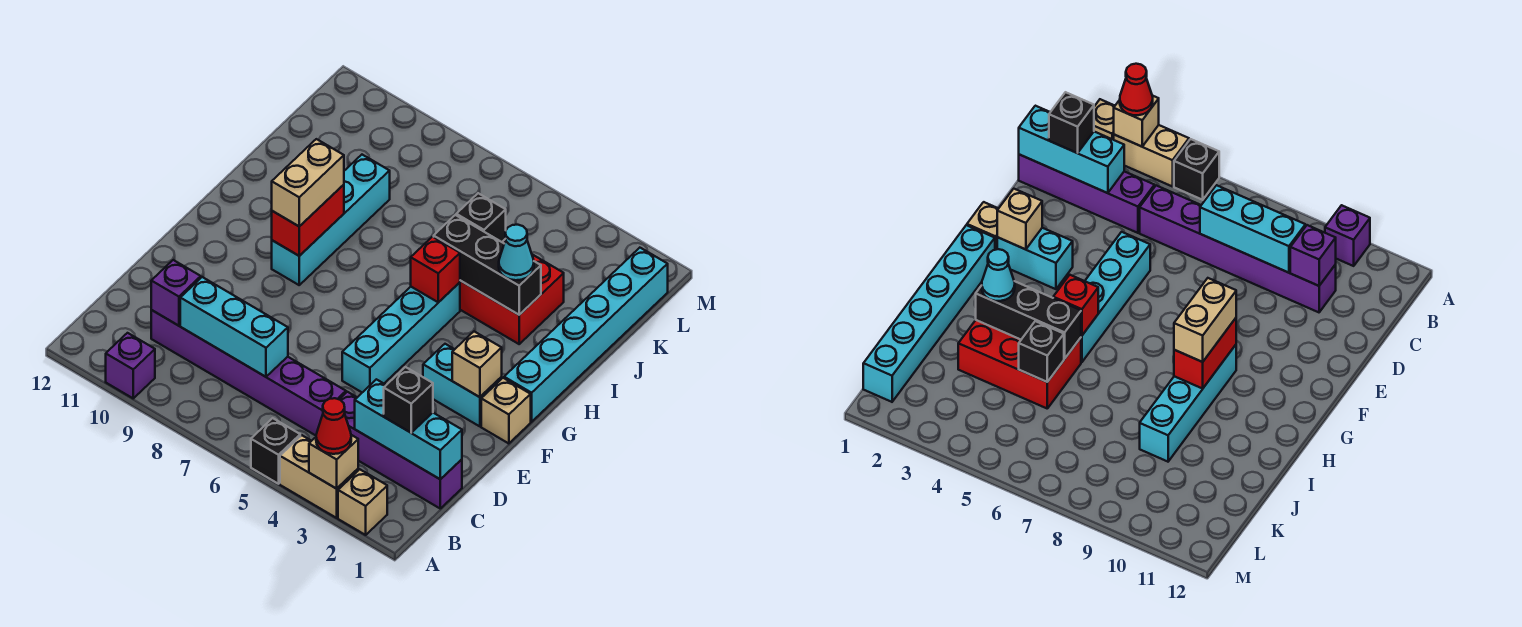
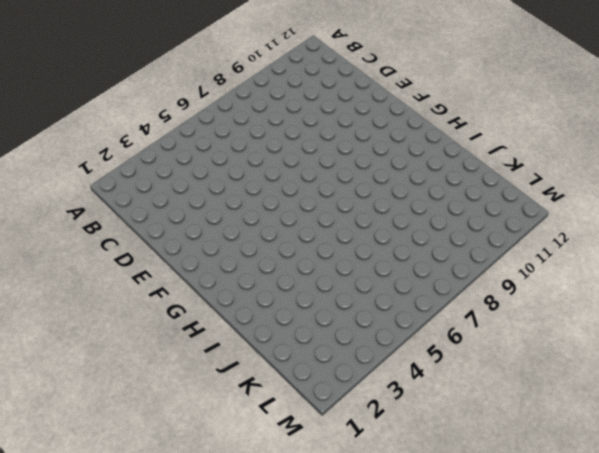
none -> tan 1x1 brick [338,469,387,535]
none -> tan 1x2 brick [280,435,358,518]
none -> black 1x1 brick [251,418,300,484]

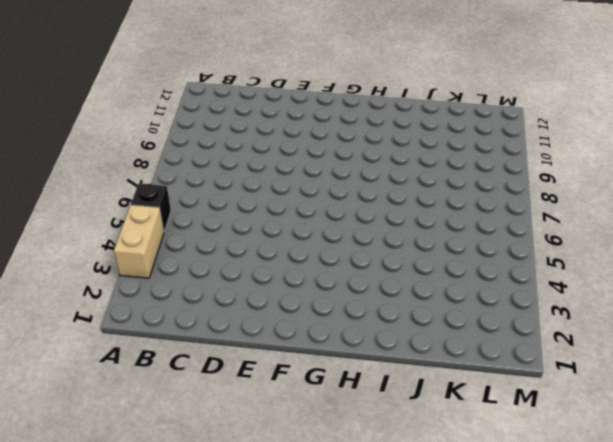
none -> tan 1x1 brick [338,469,387,535]
none -> purple 1x1 brick [106,333,155,398]
none -> purple 1x4 brick [339,392,462,508]

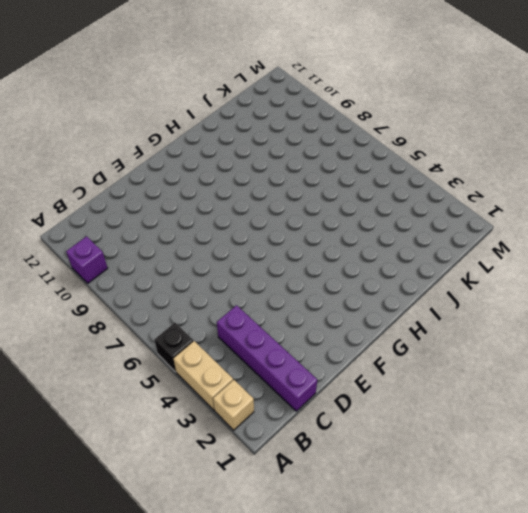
none -> purple 1x6 brick [151,310,346,435]
none -> cyan 1x4 brick [342,282,460,392]
none -> tan 1x1 brick [481,378,531,444]

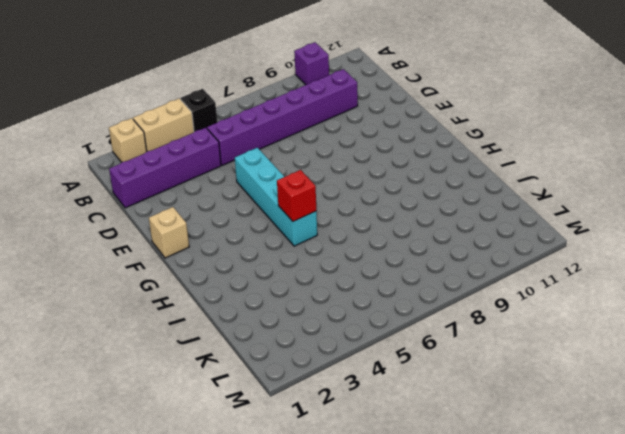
none -> cyan 1x2 brick [423,344,502,426]
none -> cyan 1x6 brick [504,248,668,422]
none -> cyan 1x4 brick [272,155,390,285]

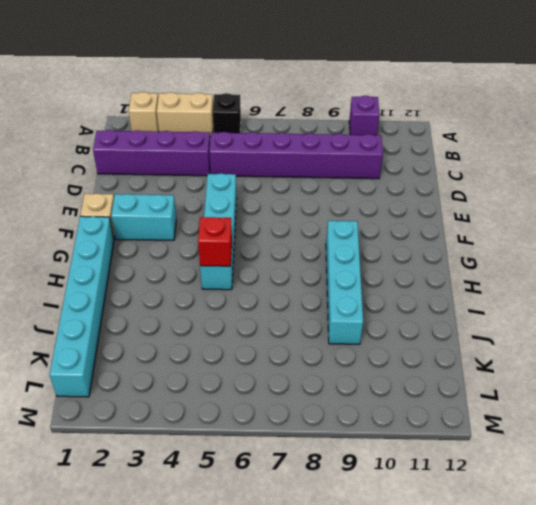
none -> red 2x3 brick [460,239,564,344]
none -> tan 1x1 brick [309,435,358,489]
none -> cyan 1x3 brick [355,379,462,479]

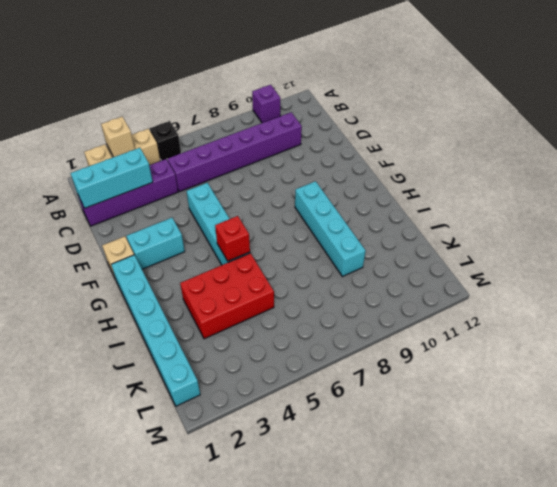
none -> cyan 1x3 brick [180,277,288,377]
none -> purple 1x1 brick [151,260,201,326]
none -> tan 1x1 brick [452,332,502,397]

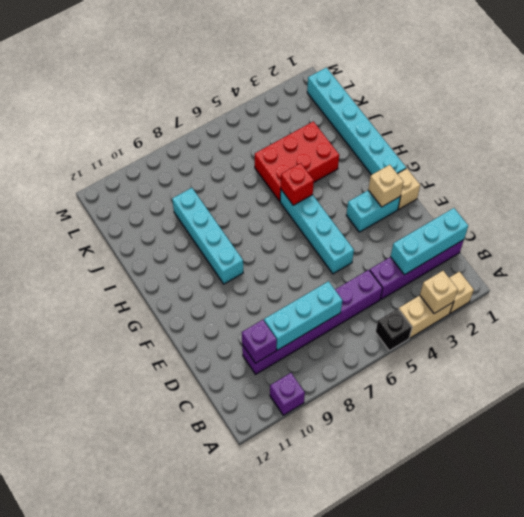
none -> red 1x2 brick [272,185,344,256]
none -> black 1x3 brick [434,215,541,315]
none -> black 1x1 brick [456,193,506,242]

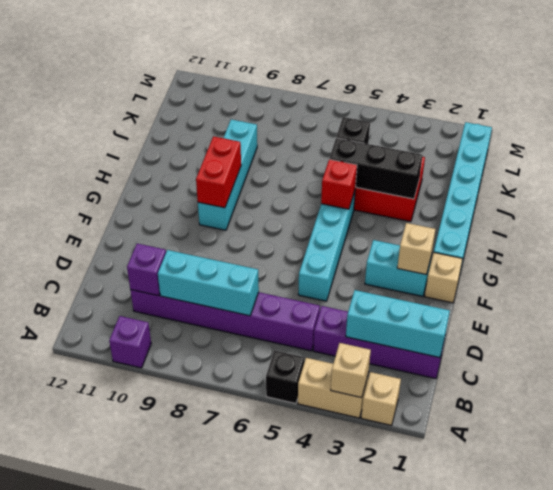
none -> red 1x1 cone [316,398,351,454]
none -> black 1x1 brick [384,367,433,433]
none -> tan 1x2 brick [272,139,344,226]

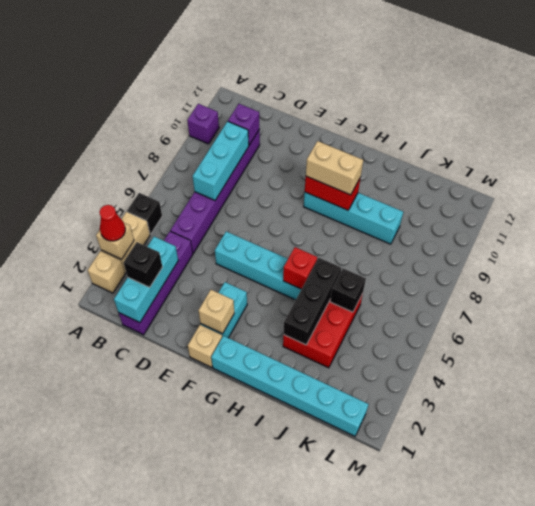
none -> cyan 1x1 cone [499,225,534,280]

